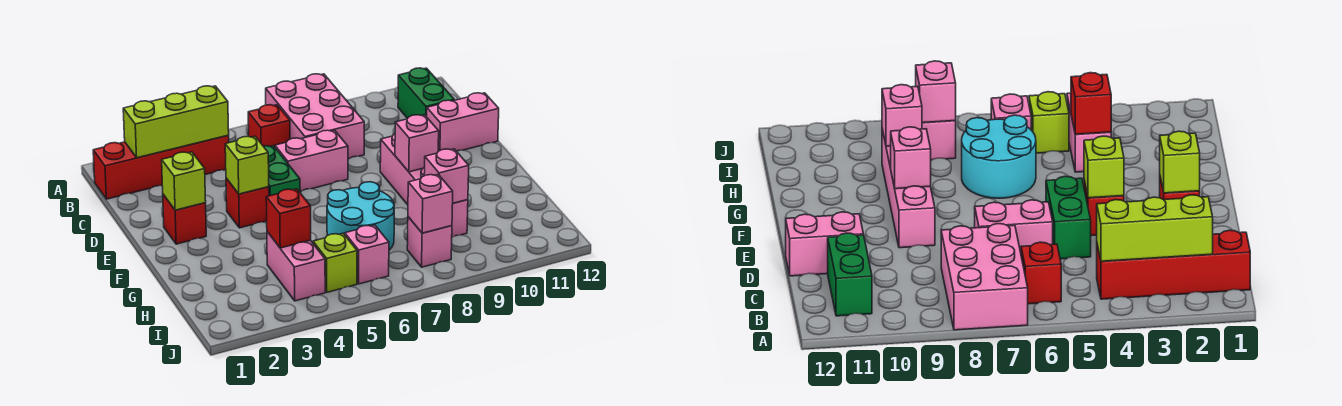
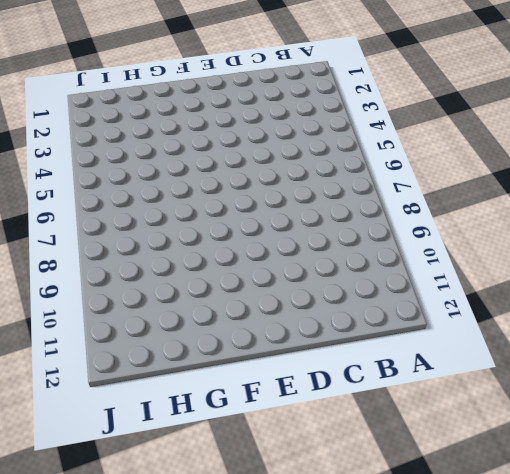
none -> pink 2x3 brick [266,74,364,159]
none -> red 1x4 brick [93,136,229,199]
none -> red 1x1 brick [248,105,290,147]

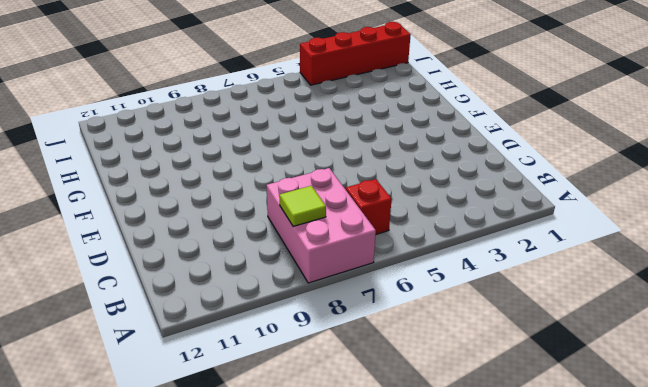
lime 1x1 tile [279,186,326,226] -> none
red 1x4 brick [300,22,411,85] -> red 1x4 brick moved to [93,136,229,199]
none -> green 1x2 brick [398,68,454,119]
none -> green 1x2 brick [263,146,300,196]
none -> pink 1x2 brick [275,130,348,192]

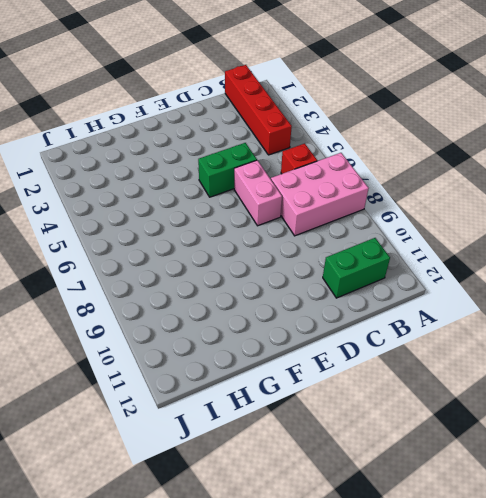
none -> pink 1x2 brick [427,93,499,151]
none -> red 1x1 brick [163,195,206,244]
none -> red 1x1 brick [226,178,269,228]

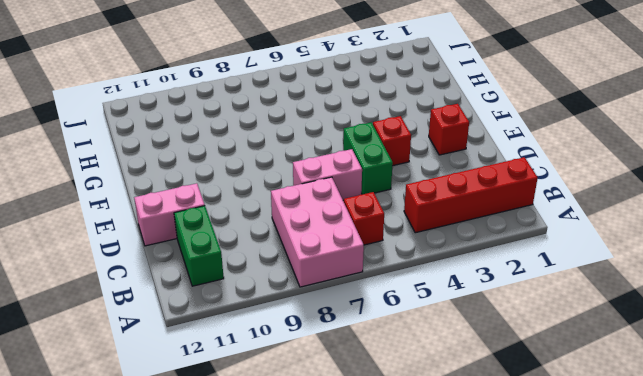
none -> pink 1x4 brick [380,134,468,237]
none -> cyan 2x2 round brick [327,182,394,250]
none -> pink 1x2 brick [267,232,325,301]

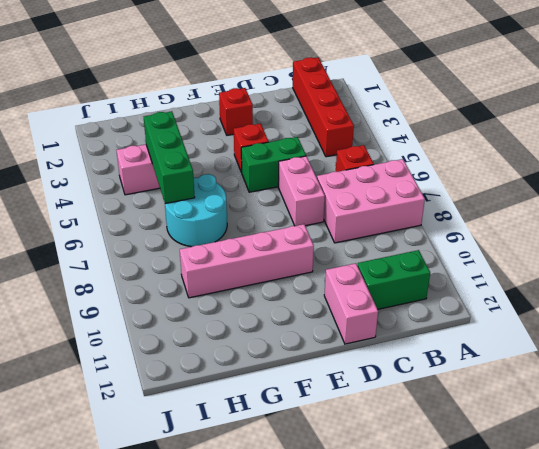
green 1x3 brick [144,111,195,204] -> red 1x1 brick [266,189,311,248]
none -> lime 1x1 brick [313,233,357,292]
none -> pink 1x1 brick [345,225,389,284]
none -> pink 1x1 brick [407,217,452,267]

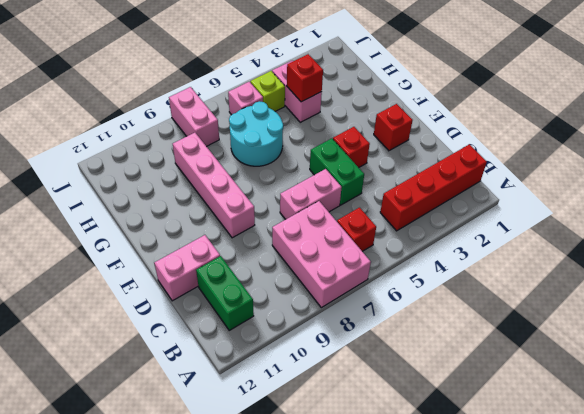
pink 1x2 brick [169,87,219,146] -> pink 1x1 brick [407,217,452,267]
none -> lime 1x3 brick [123,86,229,158]
none -> lime 1x1 brick [162,152,206,210]
none -> lime 1x1 brick [225,136,269,194]

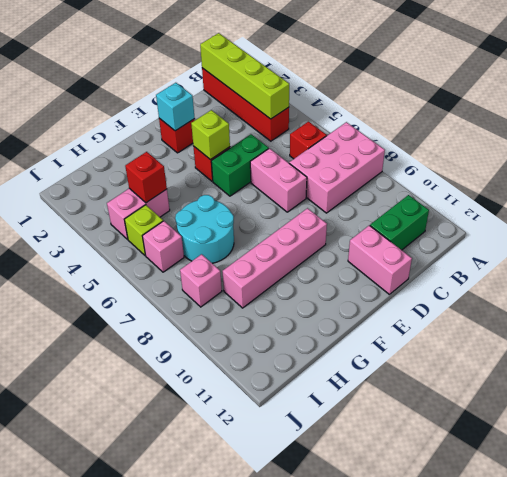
lime 1x4 brick [200,33,289,119] -> lime 1x3 brick [123,86,229,158]
cyan 1x1 brick [156,83,195,131] -> lime 1x1 brick [162,152,206,210]
none -> pink 1x1 brick [395,115,439,172]
none -> pink 1x1 brick [424,149,469,203]
none -> pink 1x1 brick [408,175,453,233]

